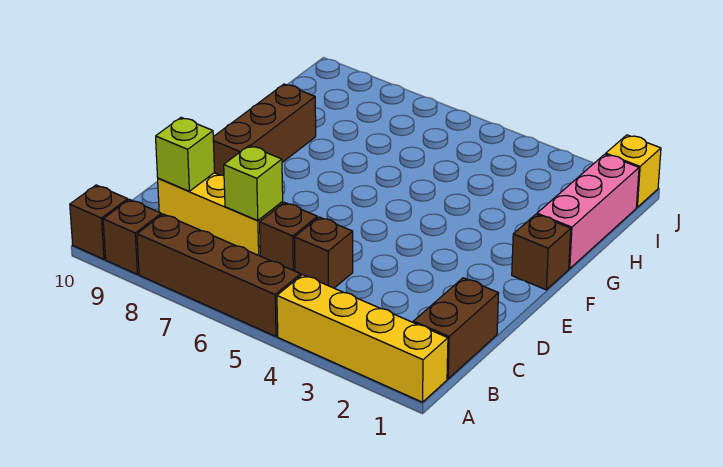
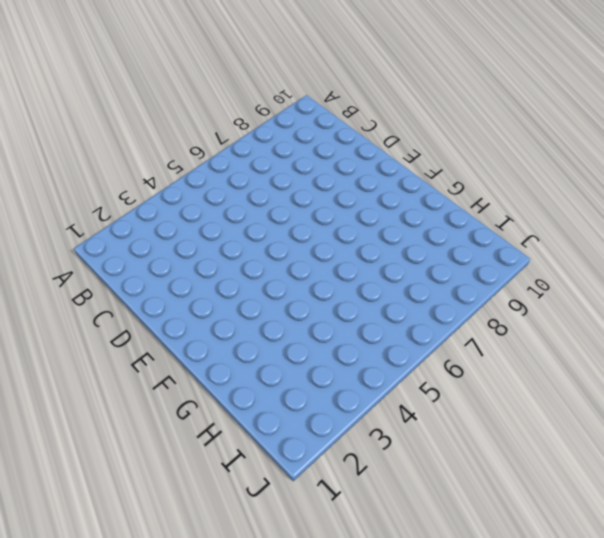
none -> yellow 1x4 brick [277,275,448,402]
none -> brown 1x4 brick [137,214,301,336]
none -> brown 1x1 brick [103,199,161,274]

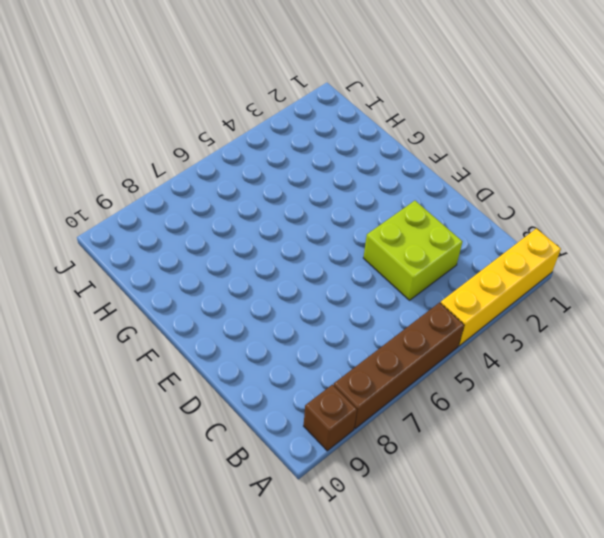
lime 2x2 brick [363,201,462,300] -> none
none -> brown 1x1 brick [70,185,128,259]
none -> brown 1x2 brick [413,278,499,379]
none -> brown 1x1 brick [294,217,353,288]

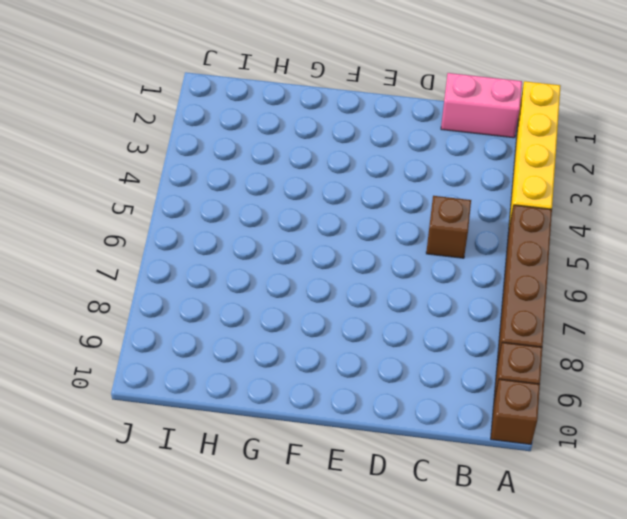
pink 1x2 brick [441,73,522,138] -> brown 1x2 brick [413,278,499,379]
none -> brown 1x1 brick [260,202,317,271]
none -> yellow 1x3 brick [158,173,283,256]
none -> brown 1x3 brick [213,84,316,176]

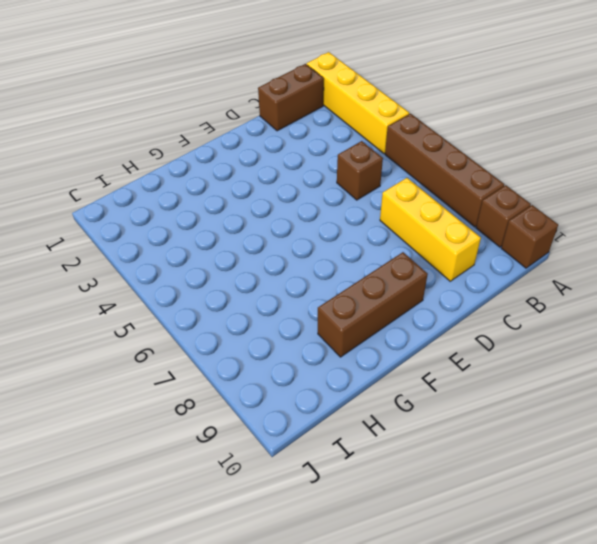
none -> brown 1x1 brick [260,202,317,271]
none -> brown 1x1 brick [512,214,571,290]
none -> pink 1x3 brick [537,154,639,269]

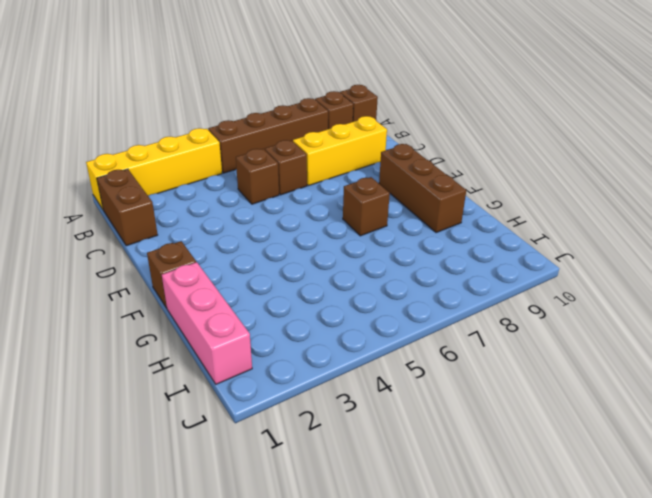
brown 1x1 brick [343,177,390,236] -> none
none -> yellow 1x1 brick [606,135,661,207]
none -> lime 1x1 brick [224,146,283,221]
none -> lime 1x1 brick [156,118,215,191]

